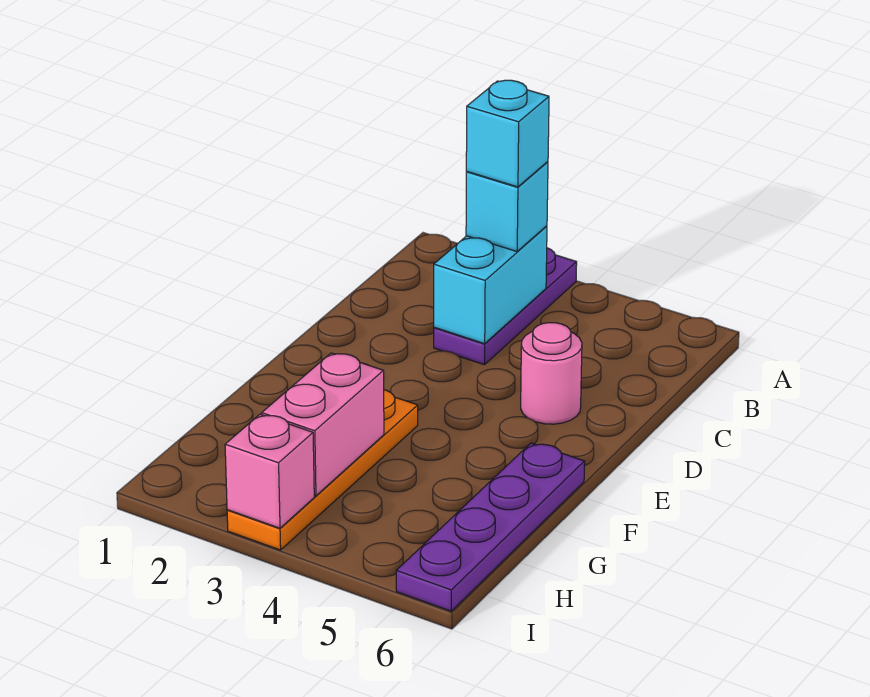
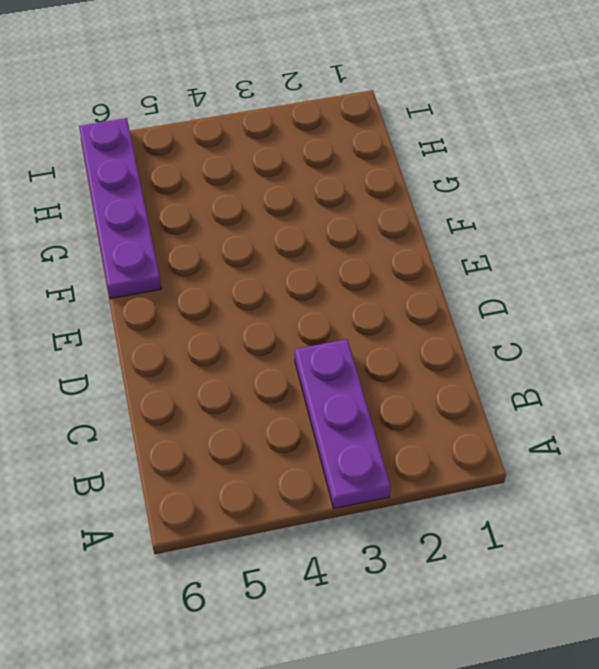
none -> pink 1x1 round brick [521,323,582,424]
none -> orange 1x4 plate [227,390,418,550]

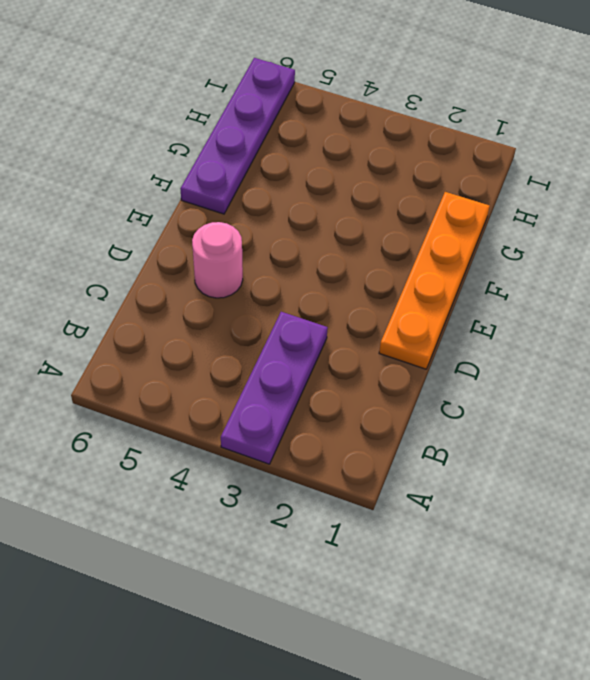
orange 1x4 plate [379,192,489,369] -> orange 1x4 plate moved to [227,390,418,550]
none -> cyan 1x2 brick [434,226,547,344]
none -> pink 1x2 brick [262,353,384,496]

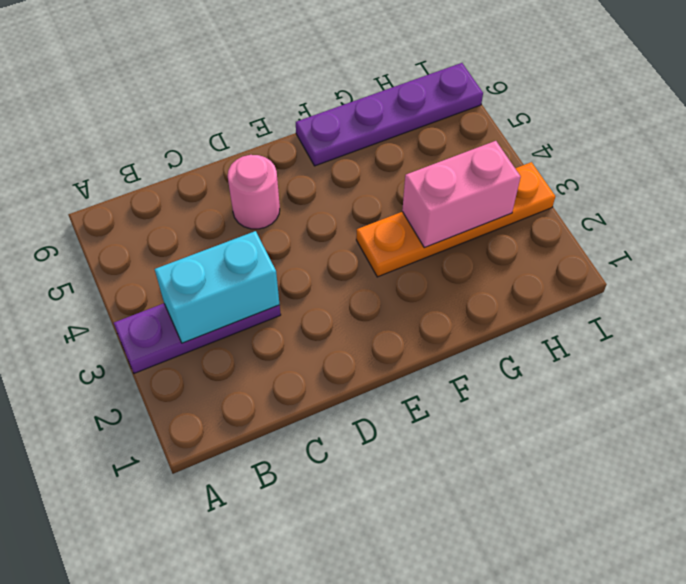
none -> pink 1x1 brick [225,414,314,528]
none -> cyan 1x1 brick [466,162,548,251]

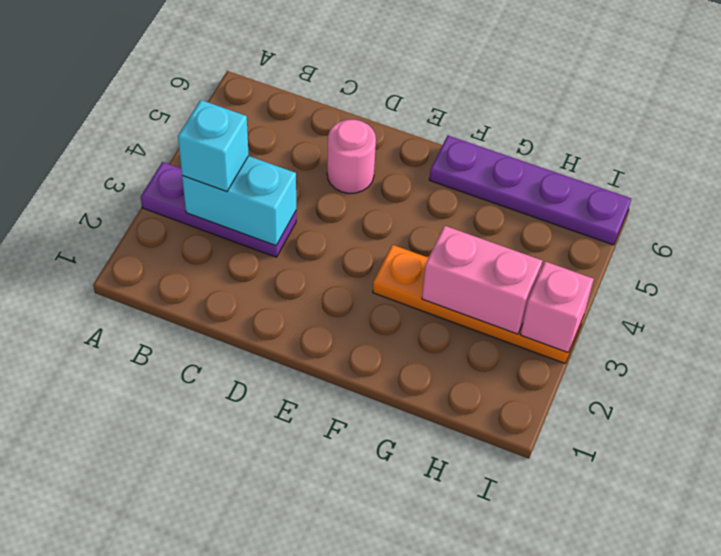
none -> cyan 1x1 brick [466,80,549,187]

